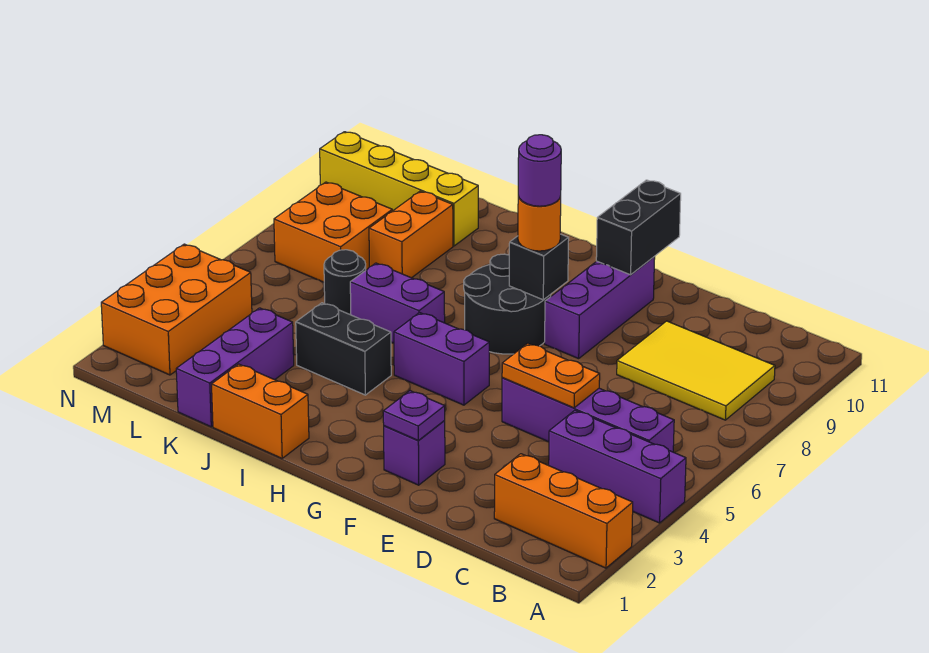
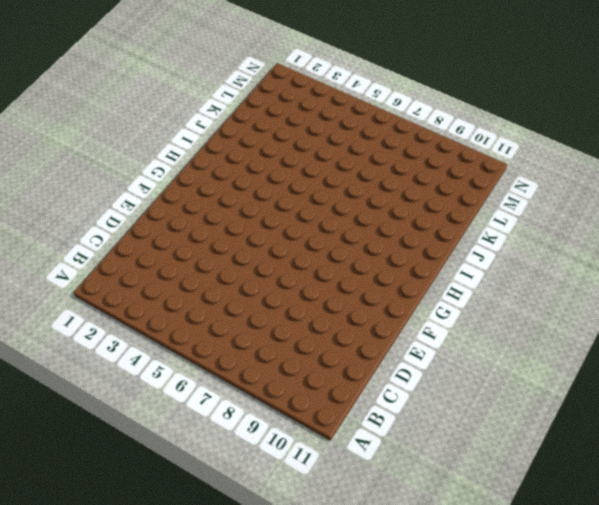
none -> orange 1x3 brick [494,454,633,568]
none -> purple 1x3 brick [549,410,686,523]
none -> purple 1x4 brick [502,378,674,452]

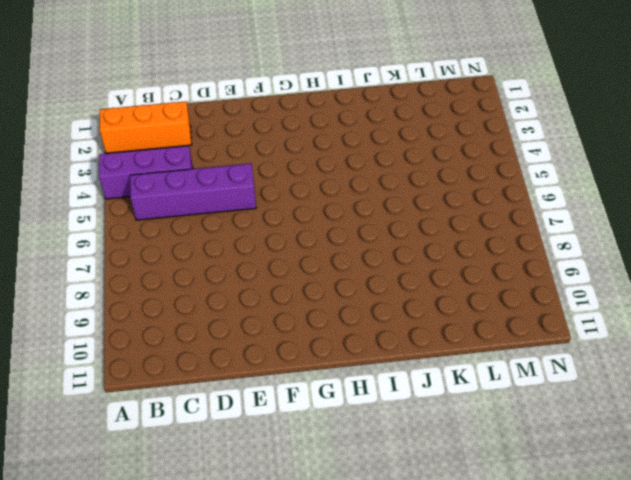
none -> yellow 2x3 tile [617,321,775,420]
none -> purple 1x1 brick [384,421,445,485]
none -> purple 1x3 brick [545,257,655,359]

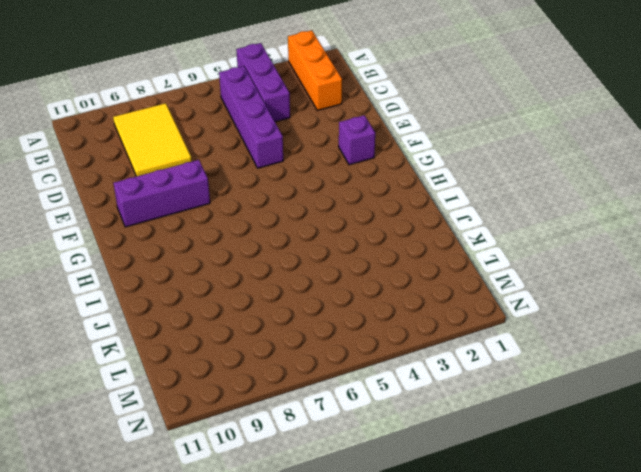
none -> purple 1x2 brick [394,313,489,405]
none -> black 2x2 round brick [464,254,551,354]
none -> orange 1x2 brick [212,364,309,458]

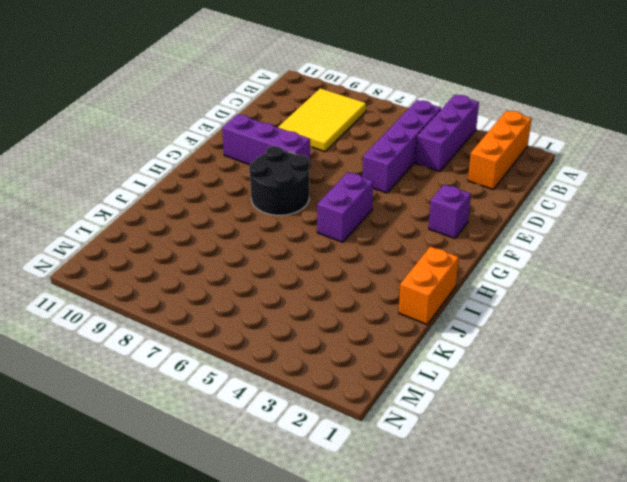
none -> black 1x2 brick [296,303,391,395]
none -> purple 1x2 brick [350,263,445,343]
none -> purple 1x3 brick [176,308,294,427]

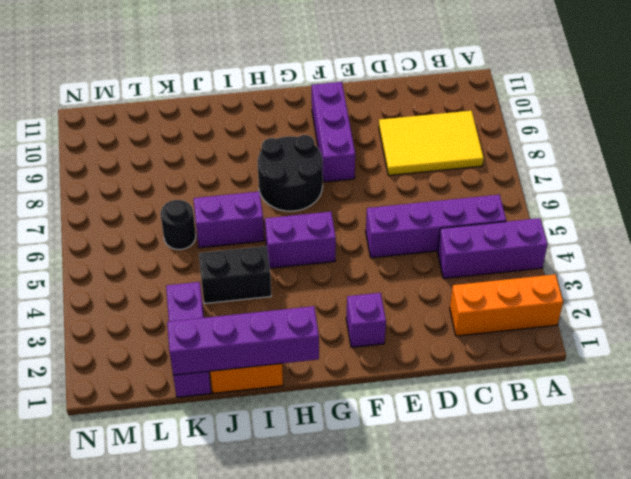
purple 1x4 brick [167,306,319,375] -> none
none -> orange 1x2 brick [369,191,453,278]
none -> yellow 1x4 brick [320,132,478,246]
none -> orange 2x2 brick [274,182,392,282]

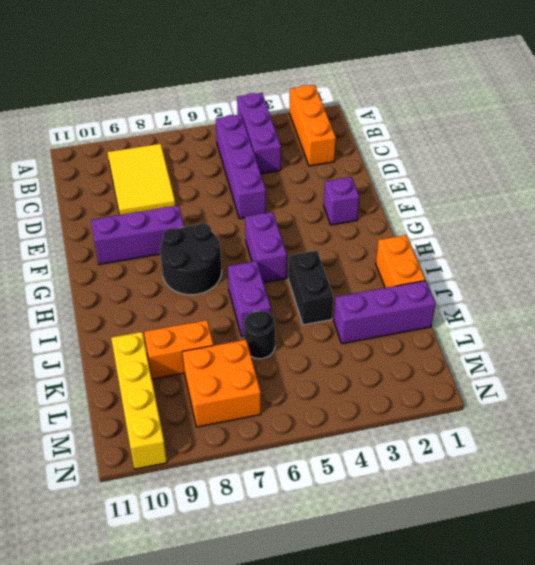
none -> orange 2x3 brick [101,244,252,375]
none -> orange 1x2 plate [502,343,600,408]
none -> purple 1x1 plate [383,391,445,440]

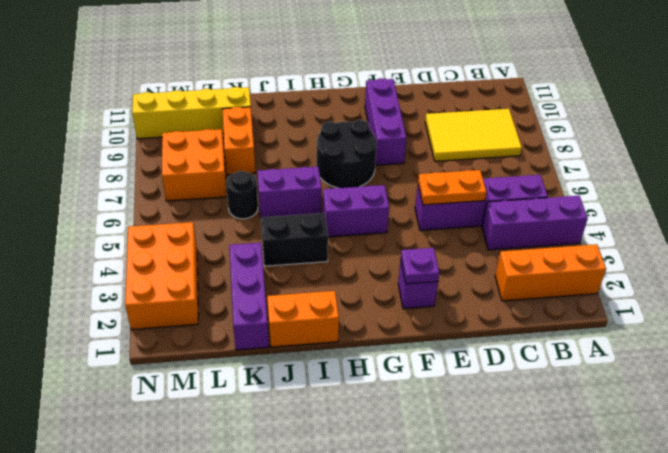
none -> black 1x2 brick [596,180,681,275]
none -> black 1x1 brick [509,234,569,300]
none -> orange 1x1 round brick [518,196,561,251]

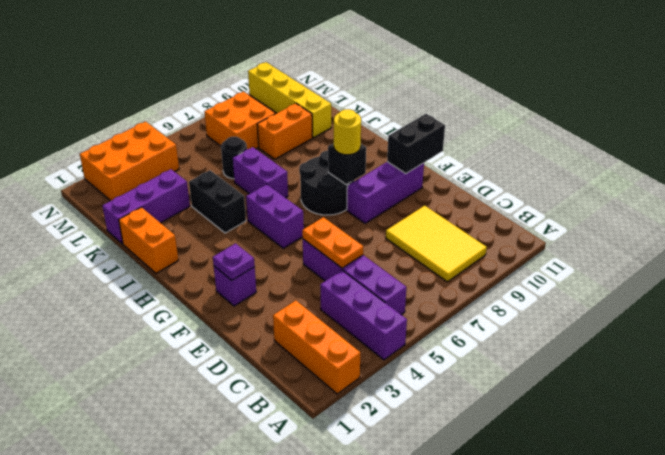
yellow 1x1 round brick [334,109,361,155] -> orange 1x1 round brick [518,196,561,251]
none -> purple 1x1 round brick [518,135,561,206]

